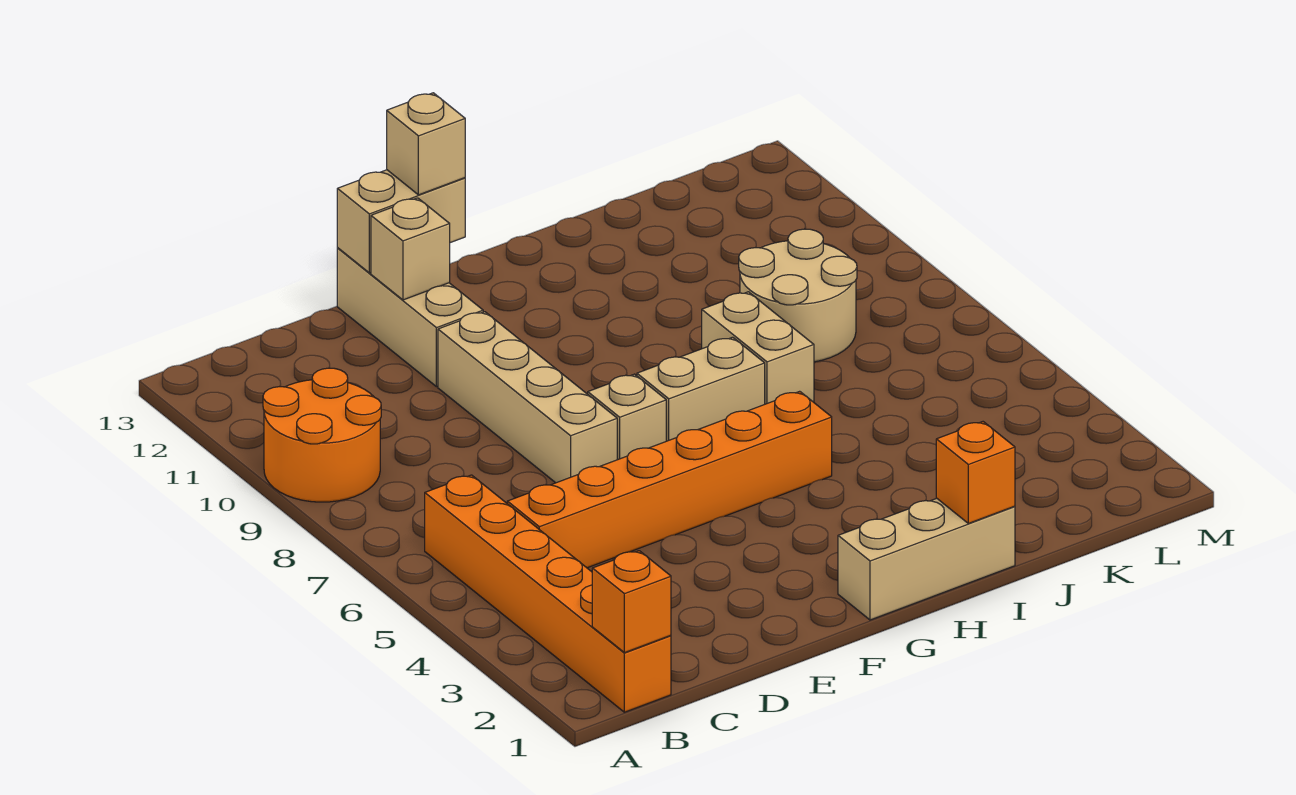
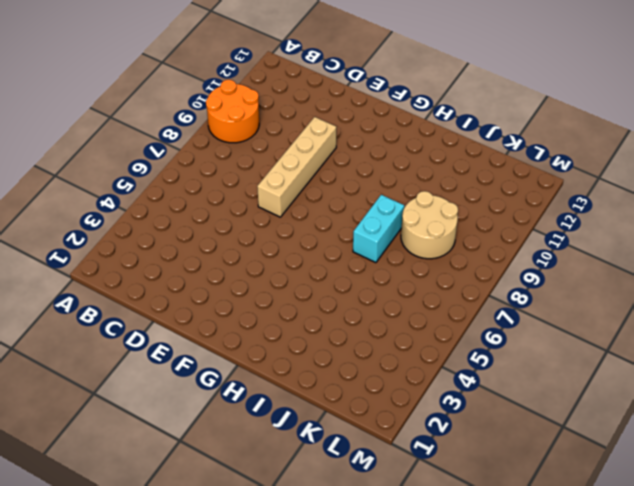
cyan 1x2 brick [353,195,404,263] -> tan 1x2 brick [702,292,814,404]
none -> orange 1x6 brick [425,475,671,712]
none -> orange 1x6 brick [507,391,832,568]
none -> tan 1x3 brick [337,248,483,387]

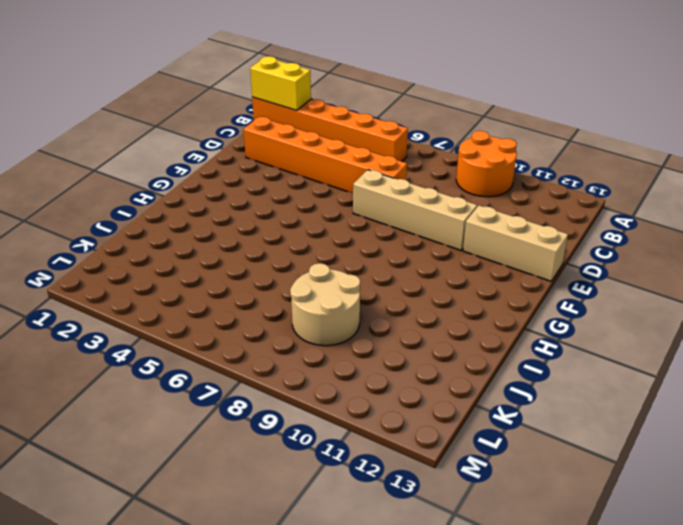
yellow 1x2 brick [250,56,311,110] -> orange 1x1 brick [592,551,671,653]
orange 1x6 brick [244,117,407,193] -> orange 1x6 brick turned to [507,391,832,568]
none -> tan 1x1 brick [588,374,666,460]
none -> tan 1x3 brick [838,498,1015,620]
none -> tan 1x2 brick [637,337,765,441]

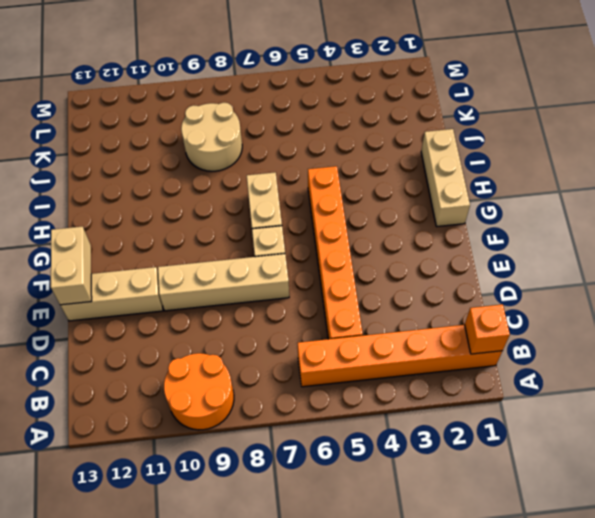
none -> tan 1x2 brick [702,292,814,404]
none -> tan 1x1 brick [371,198,450,300]
none -> orange 1x1 brick [936,422,1015,523]

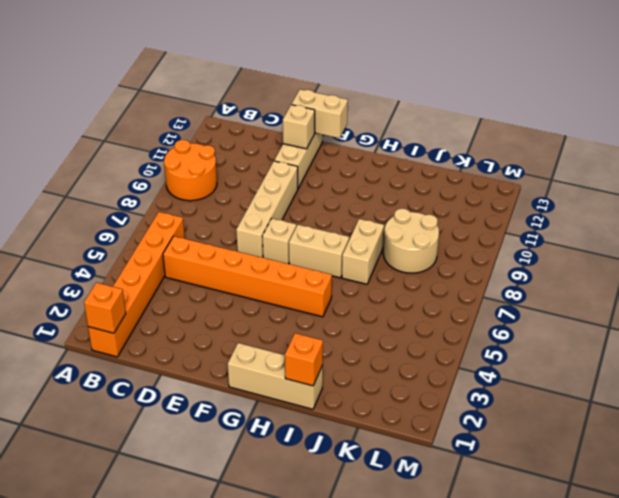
none -> tan 1x1 brick [387,93,465,195]

